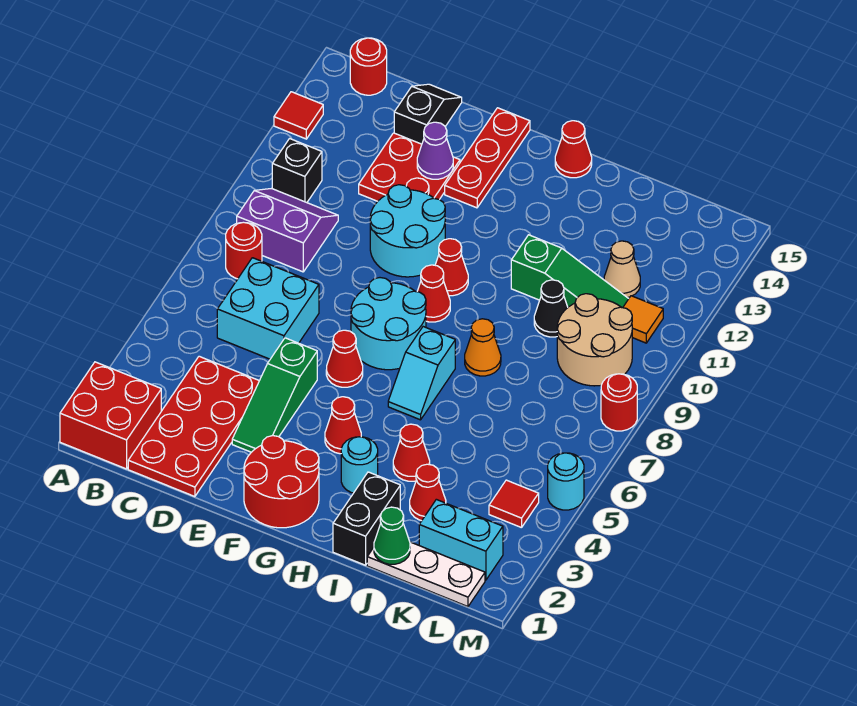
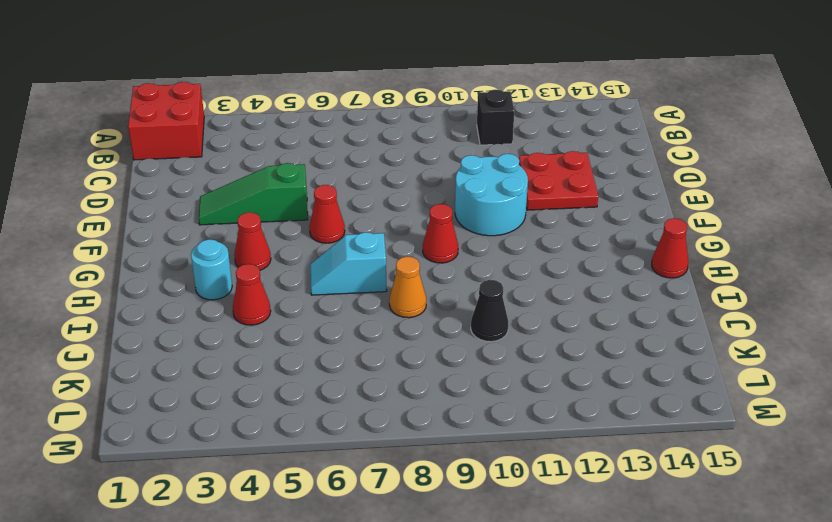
none -> red 1x1 tile [274,92,323,139]
none -> red 1x1 round brick [226,222,262,279]
none -> purple 2x2 slope [237,189,338,272]
none -> red 1x1 round brick [350,38,387,95]

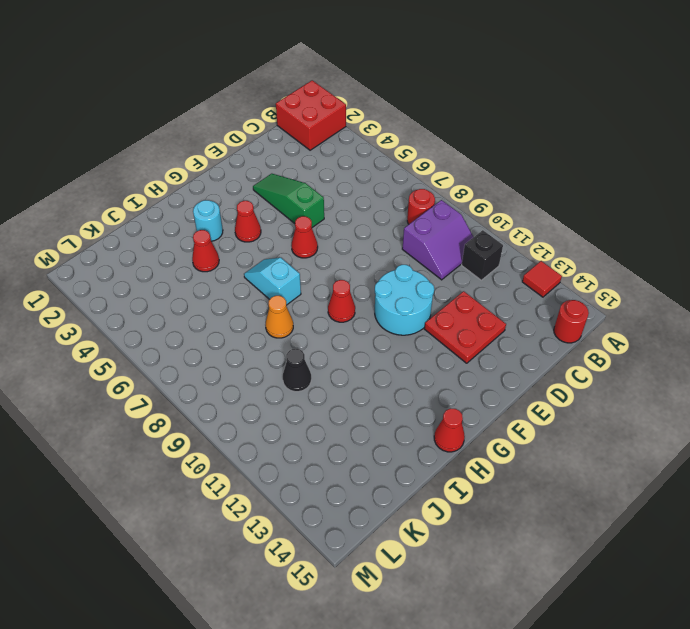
none -> red 2x4 plate [128,356,259,497]
none -> cyan 2x2 brick [217,258,319,359]
none -> black 1x2 slope [394,84,462,144]
none -> red 2x2 round brick [244,436,319,528]

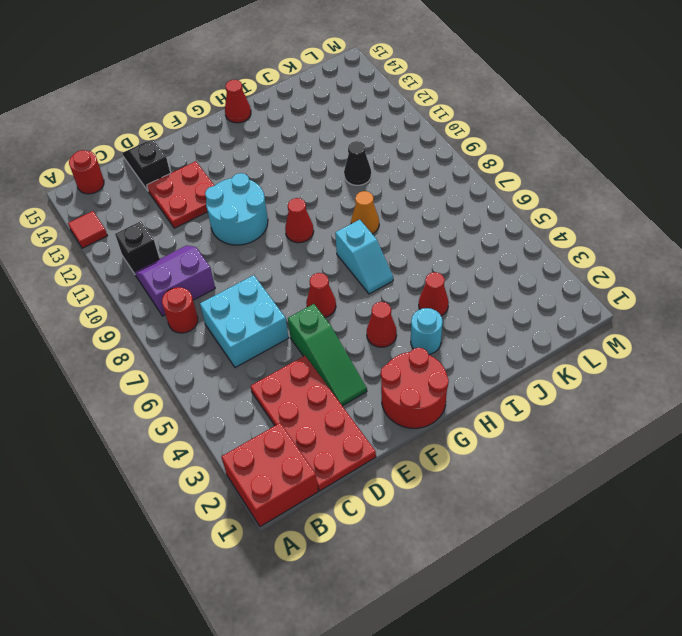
none -> cyan 2x2 round brick [351,278,426,370]
none -> red 1x3 plate [445,108,530,208]
none -> red 1x1 cone [435,239,468,296]
none -> black 1x2 brick [333,472,400,565]

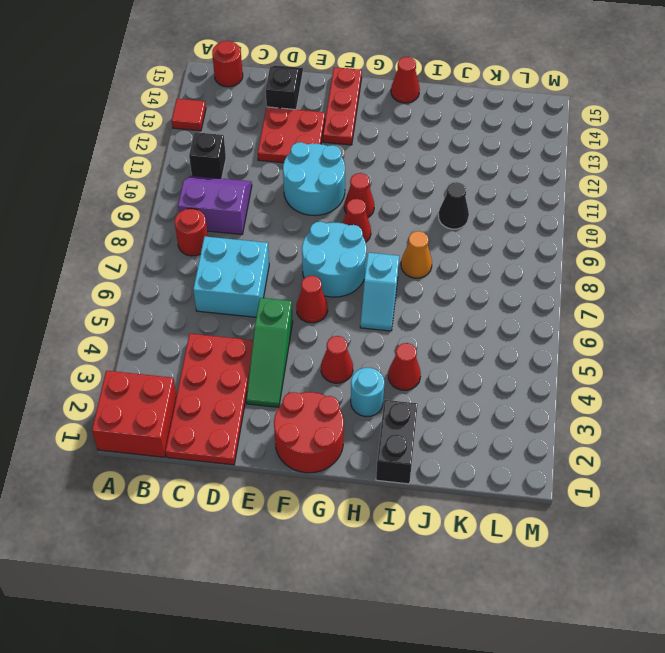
none -> green 1x3 slope [511,235,629,308]
none -> white 1x3 plate [367,542,485,607]
none -> red 1x1 cone [410,464,446,521]
none -> cyan 1x2 brick [419,499,503,580]

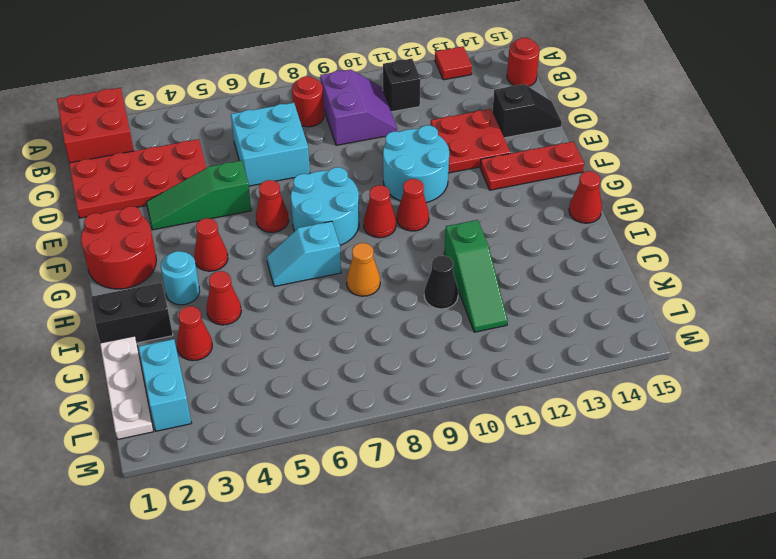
none -> tan 2x2 round brick [557,294,632,386]
none -> tan 1x1 cone [604,241,640,297]
none -> red 1x1 tile [489,480,539,528]
none -> orange 1x1 tile [623,296,663,343]

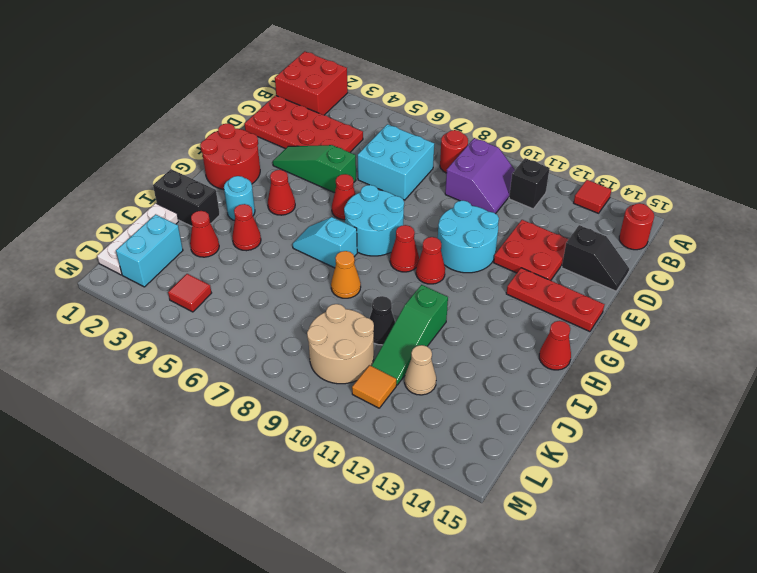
none -> cyan 1x1 round brick [548,453,584,510]
none -> red 1x1 round brick [601,374,637,431]
none -> purple 1x1 cone [417,122,453,179]
none -> green 1x1 cone [374,507,410,564]

